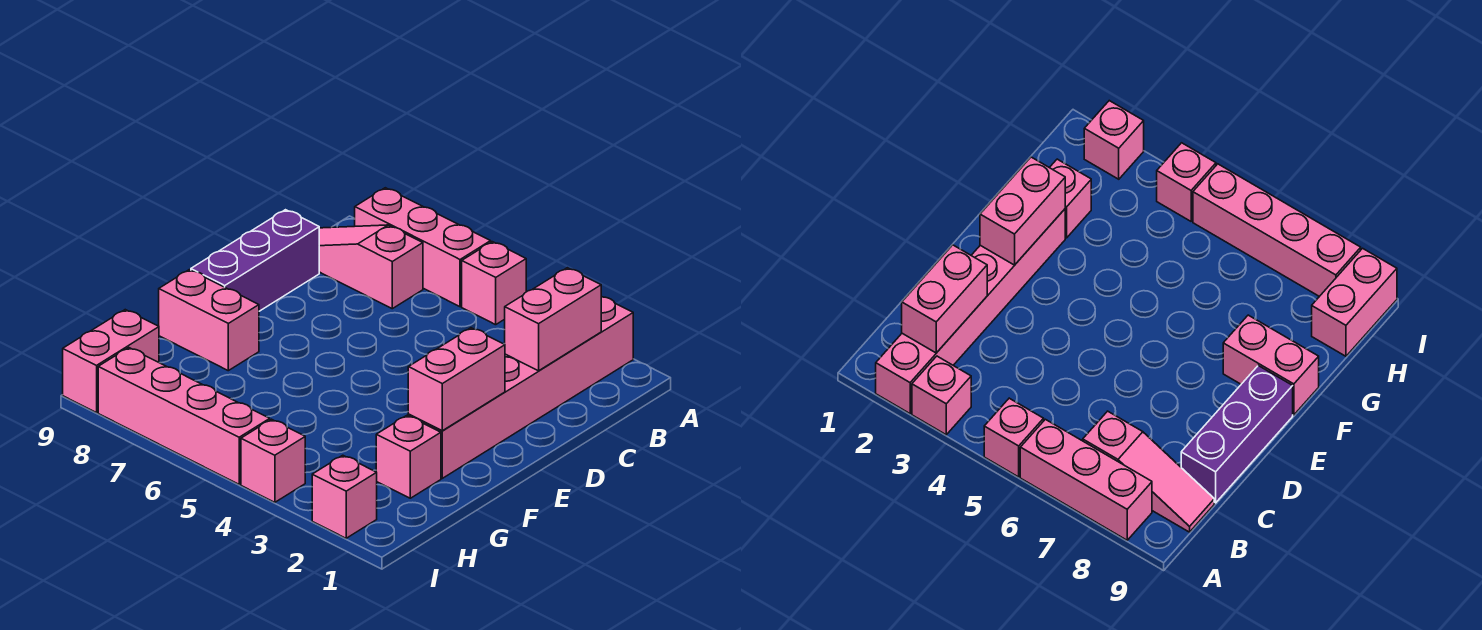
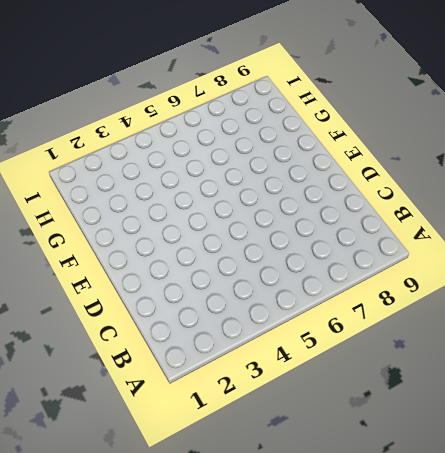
none -> pink 1x6 brick [408,296,633,478]
none -> pink 1x1 brick [912,356,971,435]
none -> pink 1x1 brick [462,242,526,325]

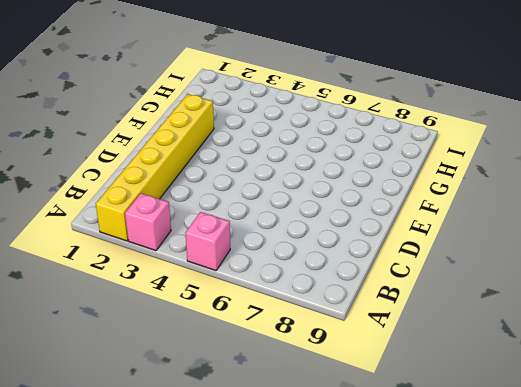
yellow 1x6 brick [96,94,214,241] -> pink 1x6 brick [408,296,633,478]
none -> pink 1x3 brick [355,188,491,307]
none -> pink 1x3 slope [319,225,423,309]
none -> purple 1x3 brick [191,210,319,311]

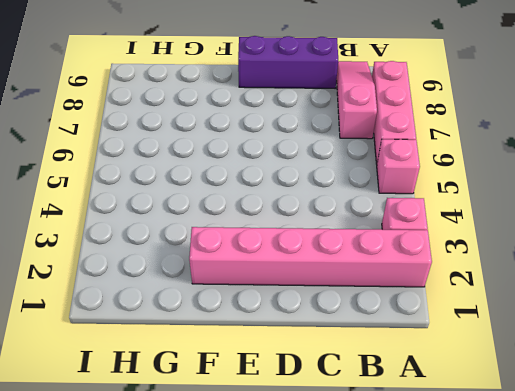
none -> pink 1x2 brick [159,270,259,371]
none -> pink 1x1 brick [376,416,441,498]
none -> pink 1x2 brick [63,310,159,413]

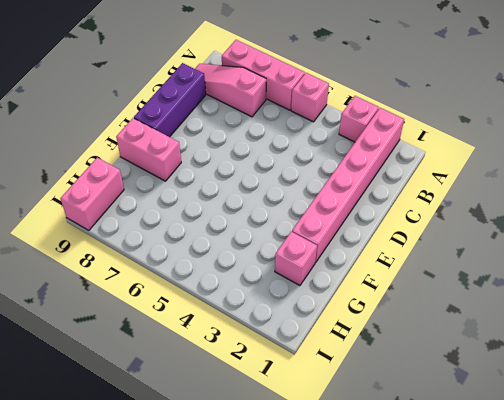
none -> pink 1x1 brick [312,455,377,538]
none -> pink 1x1 brick [241,419,305,502]
none -> pink 1x4 brick [98,348,270,484]

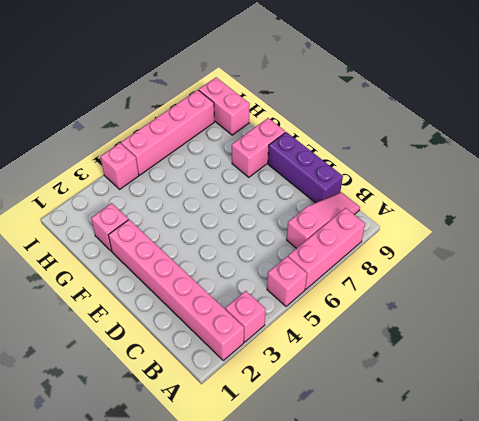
none -> pink 1x1 brick [312,455,377,538]
none -> pink 1x2 brick [505,268,601,371]
none -> pink 1x2 brick [408,328,505,431]

